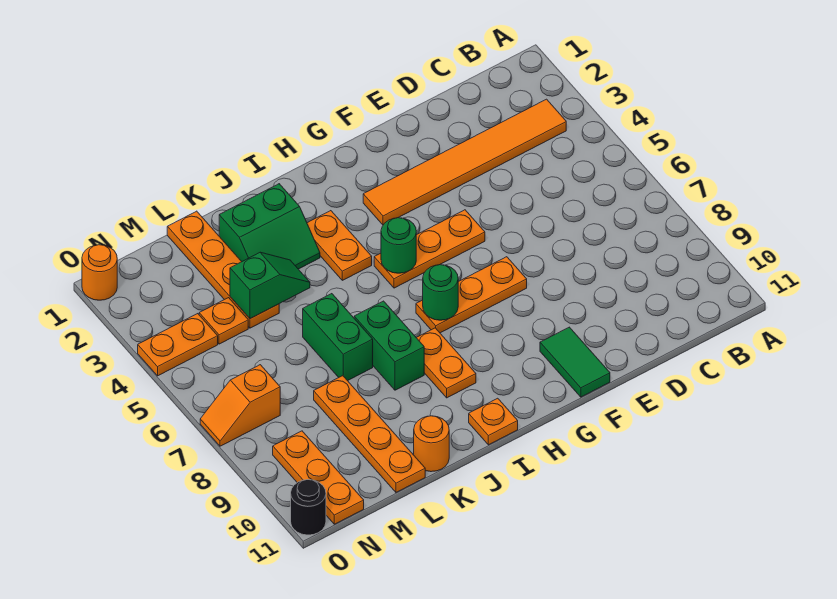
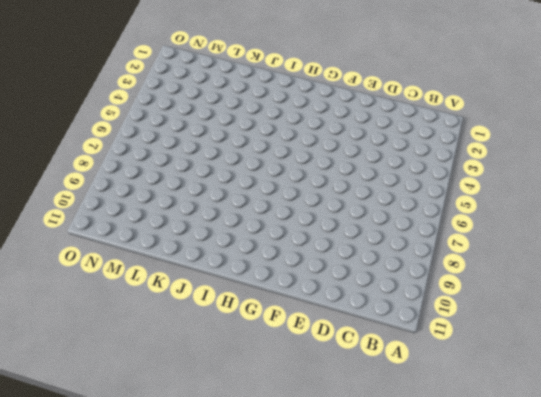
none -> orange 1x6 tile [363,99,566,225]
none -> orange 1x3 plate [374,210,485,288]
none -> orange 1x3 plate [416,257,527,333]

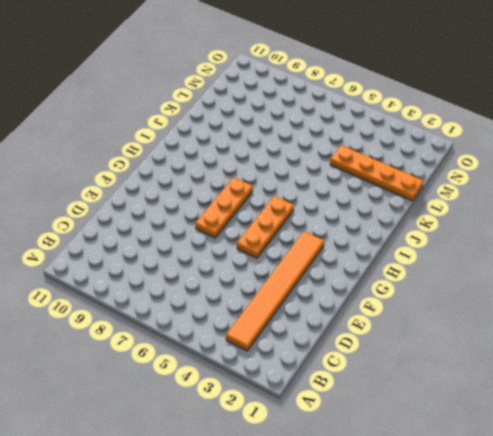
none -> green 1x2 tile [540,327,610,397]
none -> orange 1x2 plate [307,211,372,280]
none -> orange 1x2 plate [416,328,476,398]

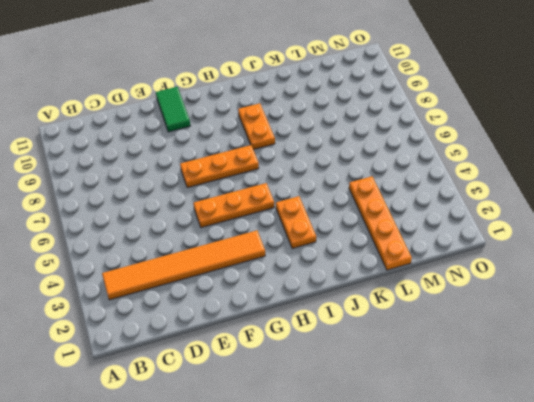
none -> orange 1x1 plate [469,398,518,445]
none -> green 2x2 slope [219,184,320,269]
none -> green 1x2 brick [354,301,424,390]

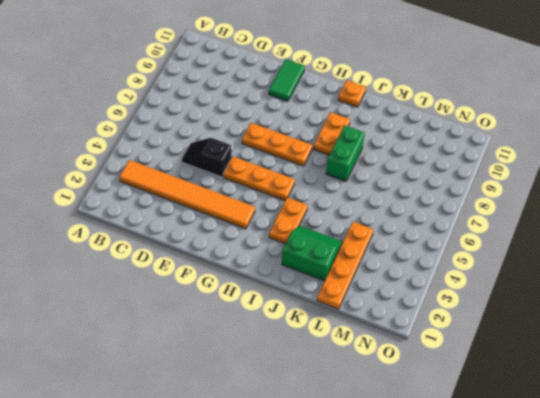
black 1x2 slope [182,138,231,177] -> none
none -> green 1x2 brick [303,294,373,381]
none -> orange 1x1 round brick [414,416,449,472]
none -> orange 1x4 plate [314,376,425,492]

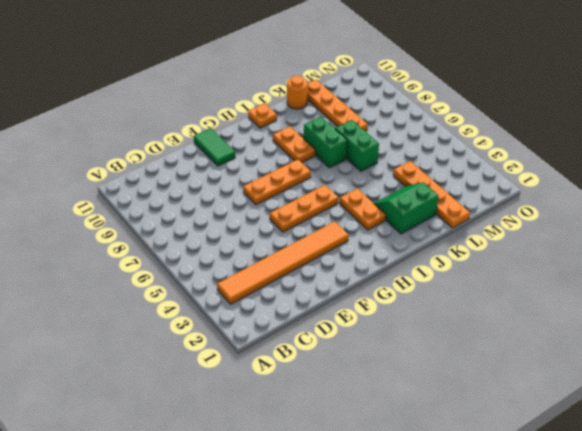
none -> orange 1x1 plate [199,298,248,344]
none -> orange 1x2 plate [138,314,218,376]
none -> orange 1x2 slope [200,365,280,446]

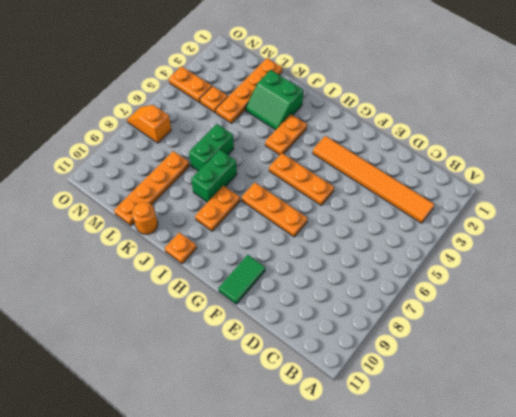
none -> orange 1x3 plate [273,431,364,524]
none -> orange 1x1 round brick [82,245,117,300]
none -> black 1x1 round brick [291,480,326,535]

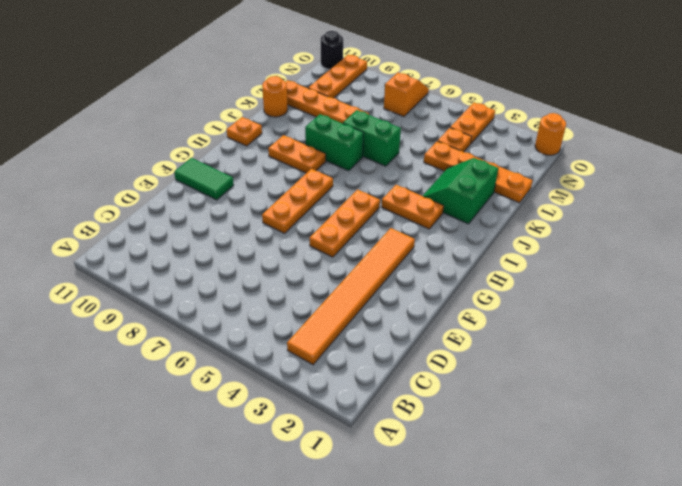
orange 1x3 plate [308,54,367,98] -> orange 1x3 plate turned to [273,431,364,524]
none -> green 1x1 round brick [381,218,416,273]
none -> green 1x1 round brick [423,265,458,320]
none -> green 1x2 slope [230,252,310,319]

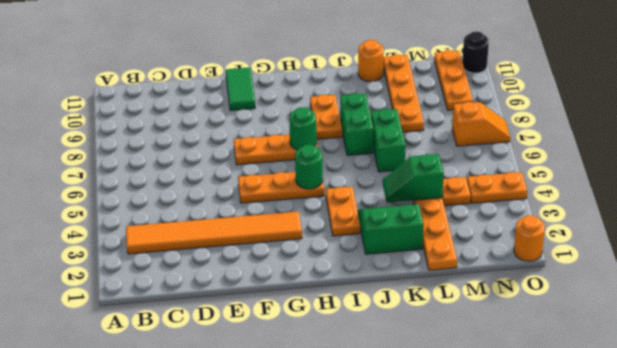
none -> orange 1x1 plate [469,398,518,445]

